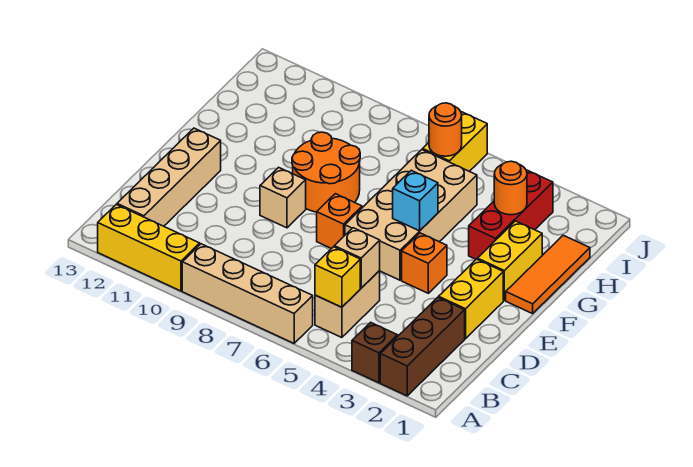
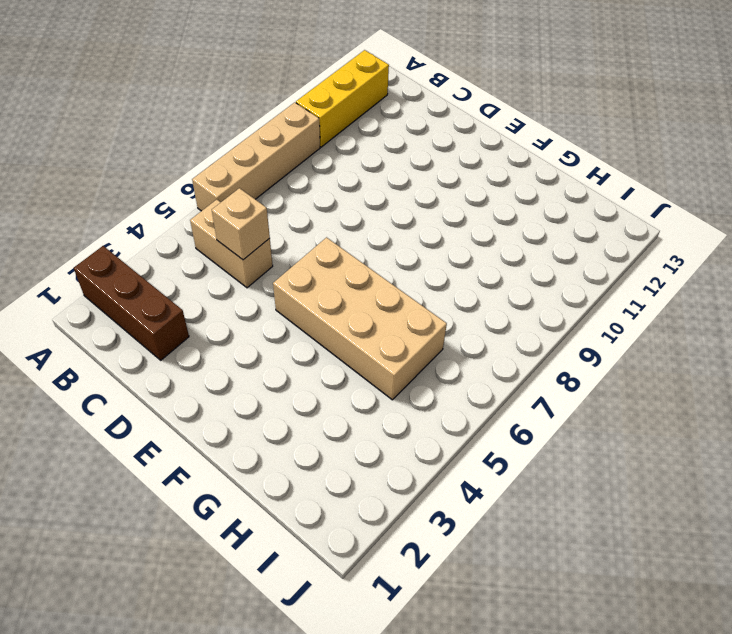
none -> brown 1x1 brick [352,322,398,383]
none -> tan 1x4 brick [117,128,221,226]
none -> yellow 1x2 brick [439,259,503,339]

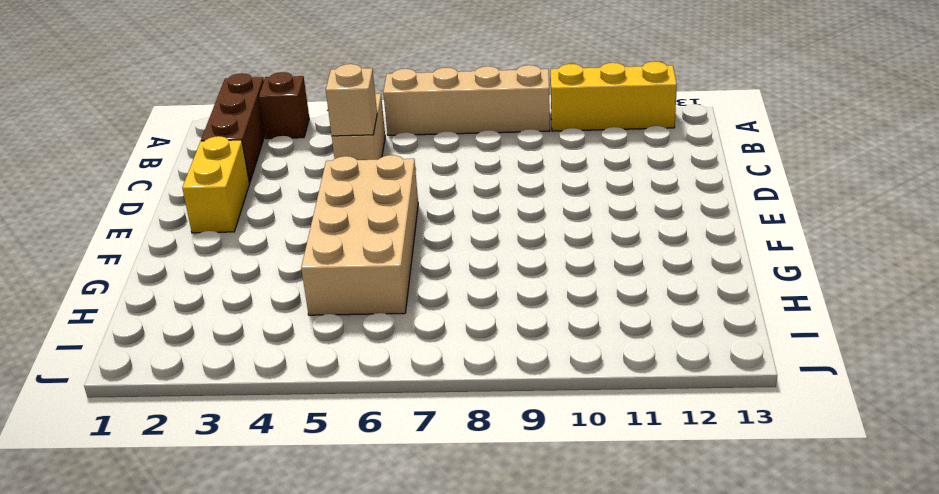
none -> tan 1x4 brick [117,128,221,226]
none -> orange 1x1 brick [402,233,447,293]
none -> orange 1x1 brick [317,194,362,249]

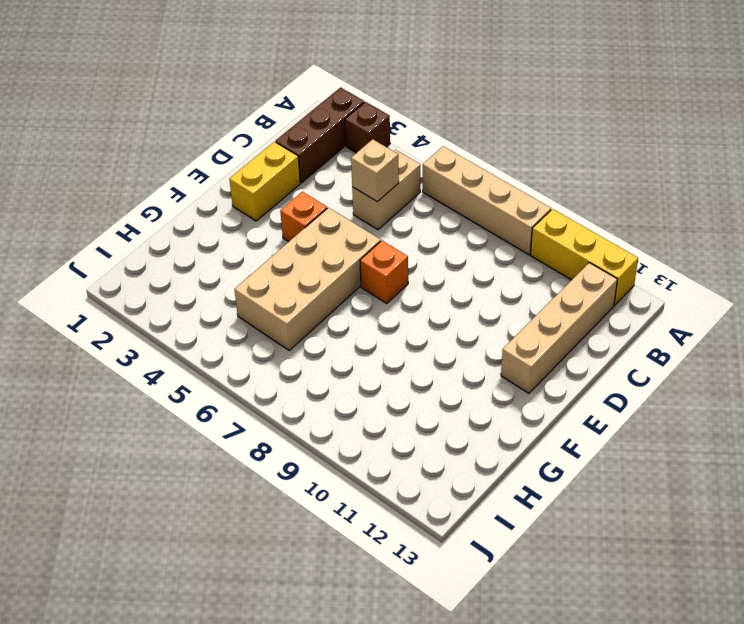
none -> tan 1x1 brick [260,167,306,228]
none -> orange 1x3 tile [506,235,590,314]
none -> yellow 1x2 brick [477,221,542,300]

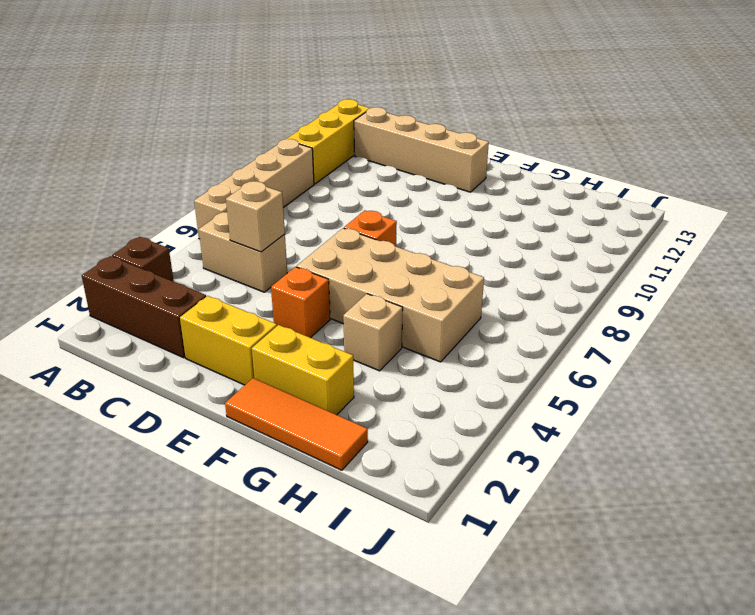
tan 1x1 brick [343,294,403,371] -> tan 1x1 brick moved to [260,167,306,228]
none -> orange 2x2 round brick [292,132,360,212]
none -> red 1x3 brick [469,170,553,259]
none -> yellow 1x2 brick [423,112,487,171]

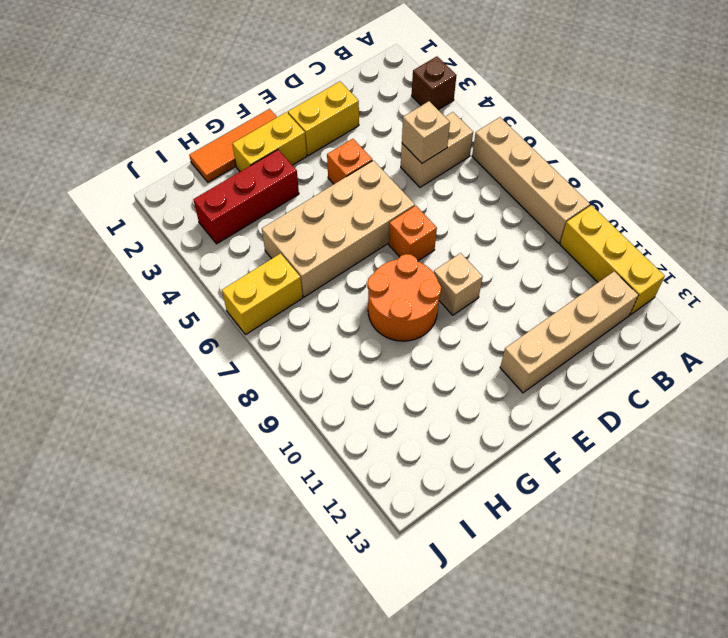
none -> brown 1x3 brick [380,297,465,396]
none -> yellow 1x1 brick [315,247,360,307]
none -> cyan 1x1 brick [393,170,438,231]

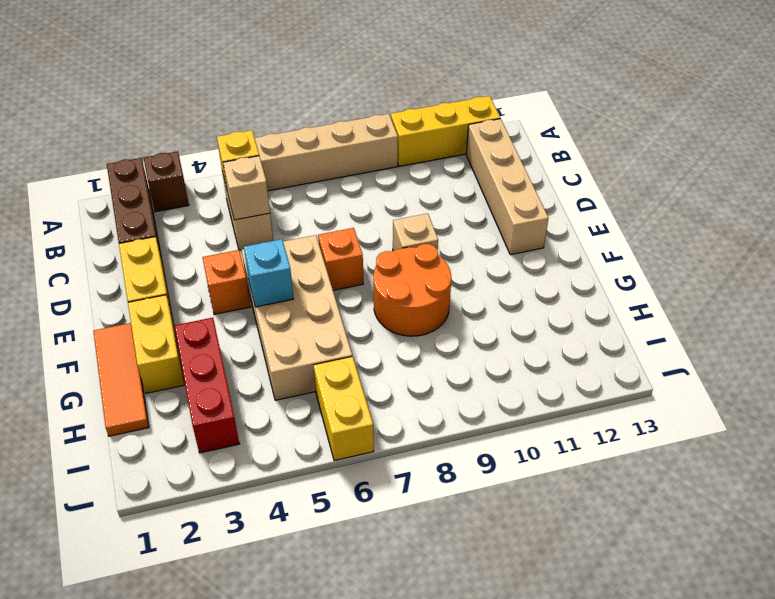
none -> orange 1x1 round brick [494,161,527,215]
none -> orange 1x1 round brick [429,103,462,156]

